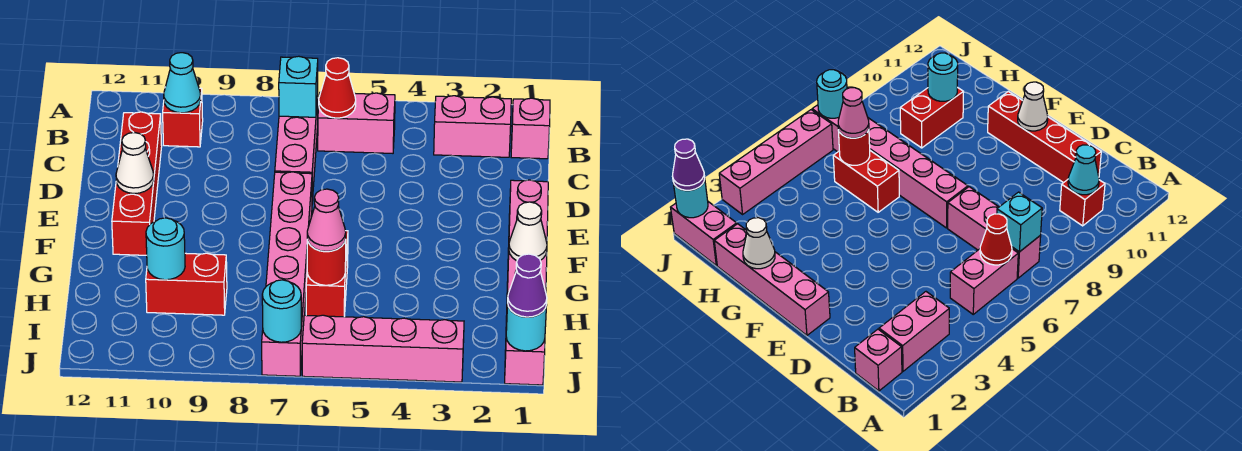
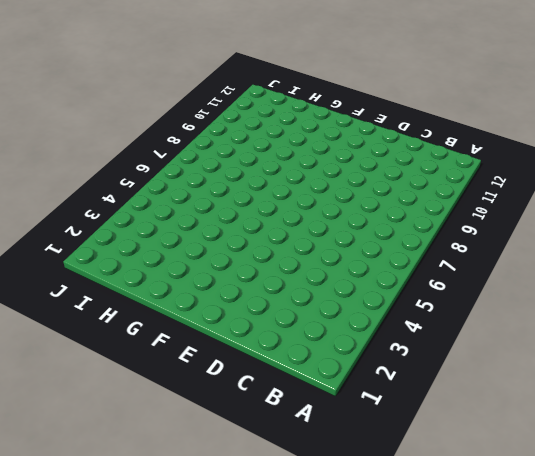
none -> pink 1x1 brick [511,98,550,159]
none -> pink 1x2 brick [434,96,511,157]
none -> pink 1x2 brick [318,92,395,153]

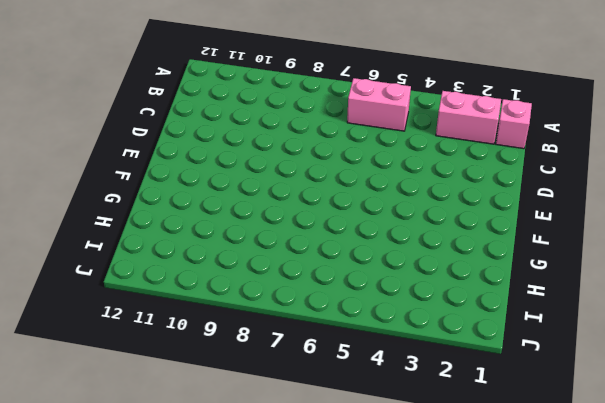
none -> pink 1x3 brick [275,96,318,201]
none -> red 1x1 brick [163,88,203,147]
none -> red 1x4 brick [112,112,162,255]

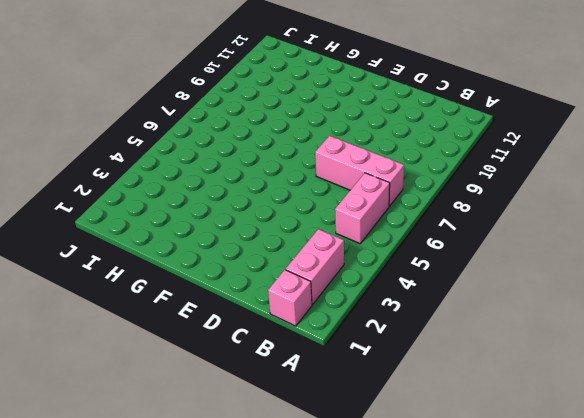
none -> red 1x1 brick [163,88,203,147]
none -> red 1x4 brick [112,112,162,255]
none -> pink 1x4 brick [506,180,548,318]

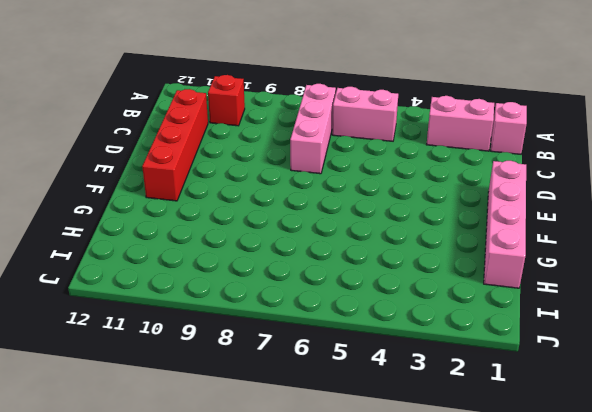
none -> pink 1x6 brick [262,172,312,376]
none -> red 1x2 brick [306,231,348,317]
none -> red 1x2 brick [146,253,227,315]

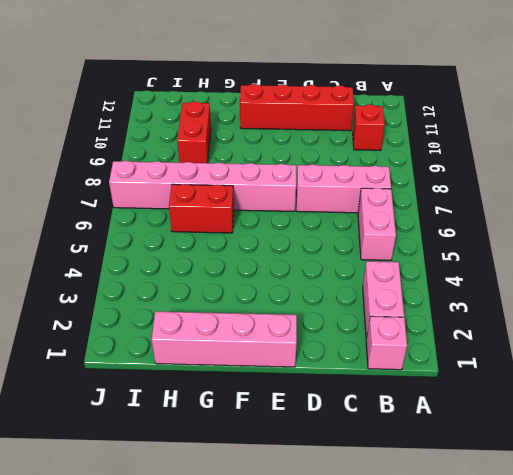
none -> pink 1x2 brick [505,294,545,385]
none -> pink 1x4 brick [302,315,464,382]
none -> red 1x1 cone [319,58,356,118]

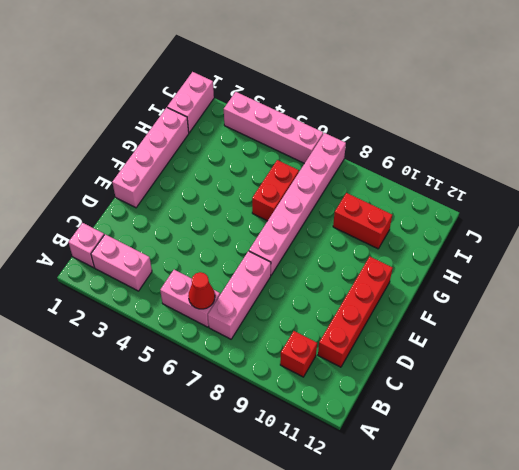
none -> cyan 1x1 brick [279,56,318,117]
none -> cyan 1x1 cone [164,53,201,113]
none -> white 1x1 cone [116,133,154,194]

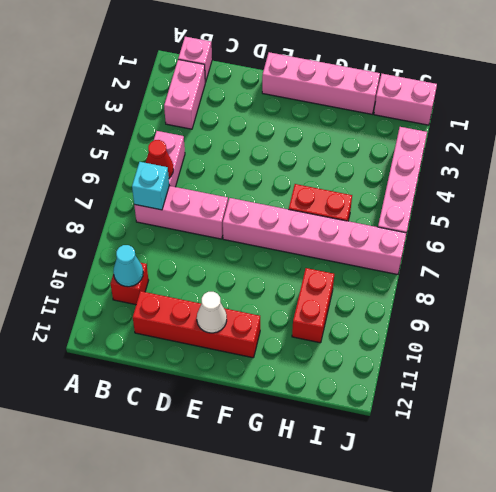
none -> white 1x1 cone [509,202,547,261]
none -> red 1x1 round brick [307,240,346,285]
none -> cyan 1x1 round brick [146,218,185,280]

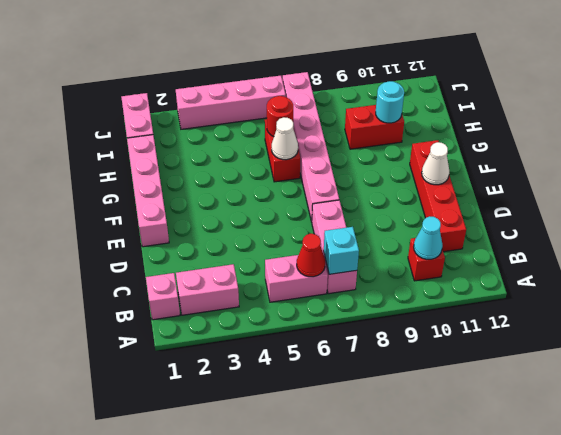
white 1x1 cone [272,117,298,160] -> white 1x1 cone moved to [509,202,547,261]
none -> cyan 1x1 round brick [506,305,547,351]
none -> cyan 1x1 round brick [262,280,301,342]
none -> pink 1x1 cone [307,189,346,251]

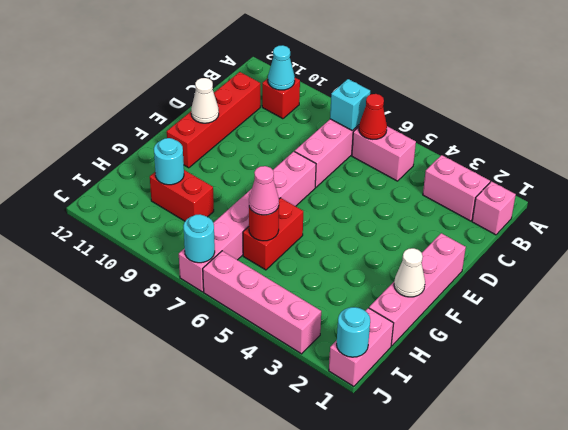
none -> purple 1x1 cone [508,254,547,317]

